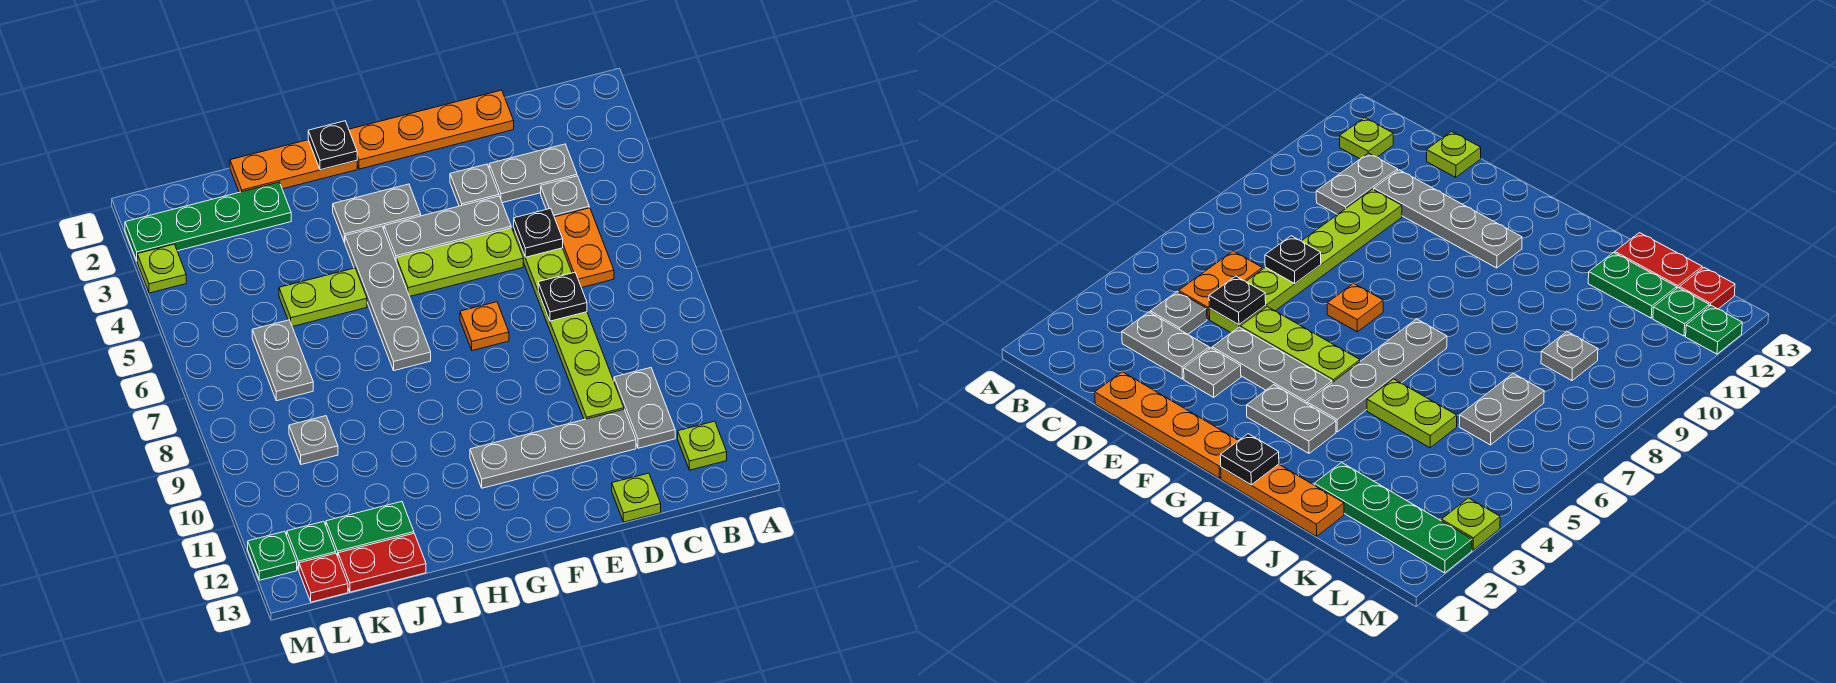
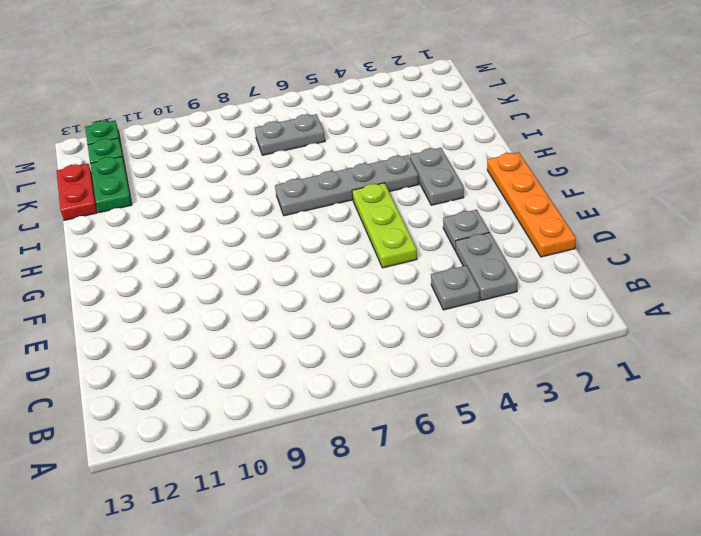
none -> lime 1x1 plate [678,421,727,470]
none -> orange 1x2 plate [554,208,614,288]
none -> grey 1x2 plate [614,368,675,448]

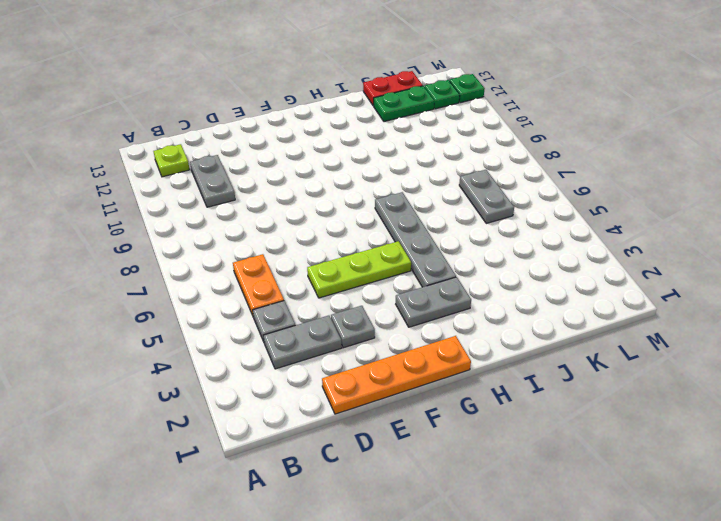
none -> lime 1x6 plate [514,229,624,420]
none -> grey 1x4 plate [470,410,636,488]
none -> lime 1x1 plate [612,473,661,522]

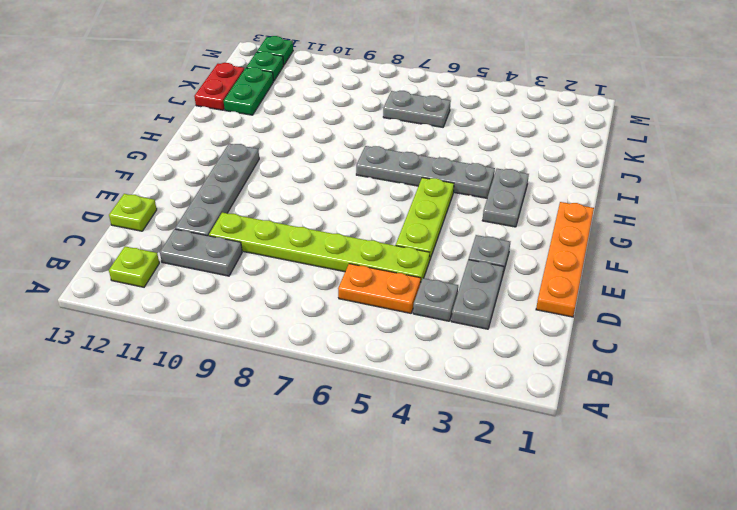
none -> grey 1x3 plate [384,196,511,260]
none -> orange 1x1 plate [460,302,509,351]
none -> orange 1x3 plate [230,140,357,192]

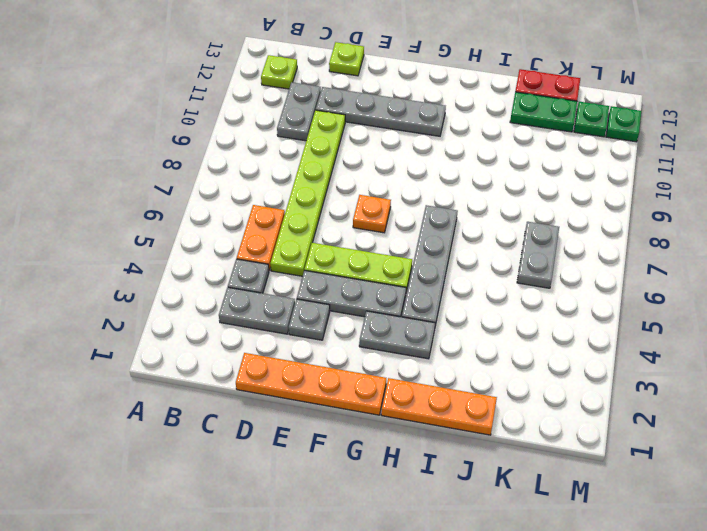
none -> lime 1x2 plate [279,268,367,327]
none -> green 1x4 plate [125,182,291,260]
none -> grey 1x1 plate [289,416,338,464]

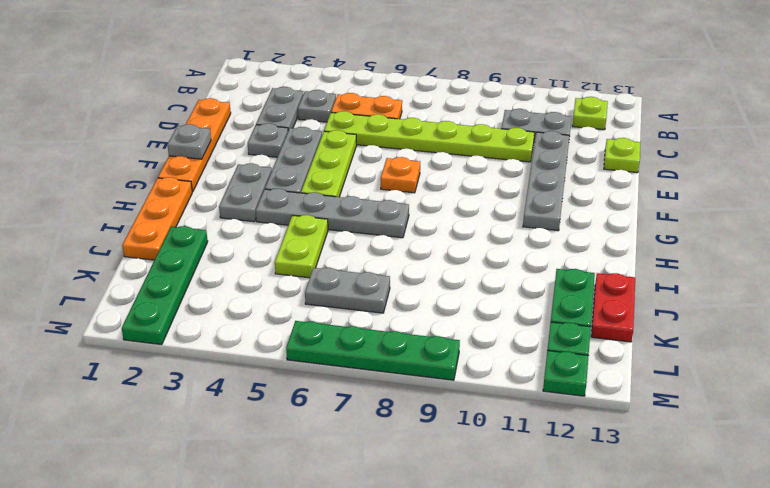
grey 1x1 plate [167,124,211,159] -> grey 1x1 plate moved to [289,416,338,464]
green 1x4 plate [286,321,460,380] -> none
none -> red 1x1 plate [299,553,348,602]
none -> lime 1x1 plate [137,244,186,293]
none -> black 1x1 plate [514,208,563,257]

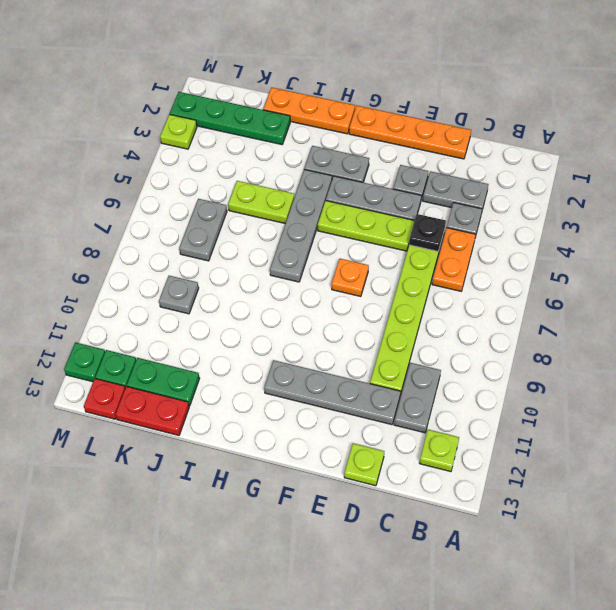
none -> black 1x1 plate [538,272,587,321]
none -> black 1x1 plate [308,121,357,170]

